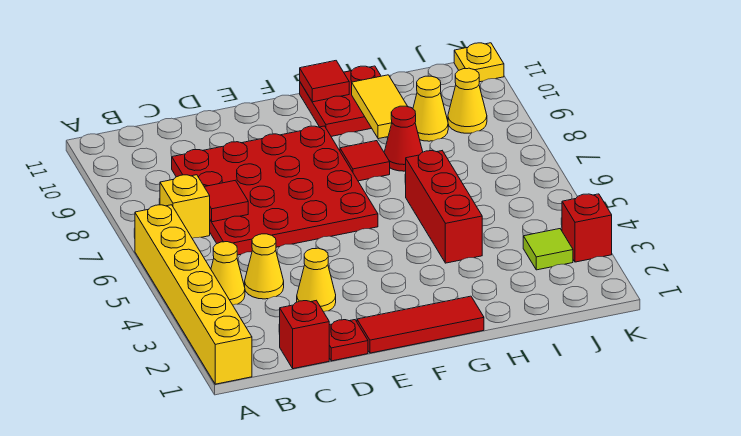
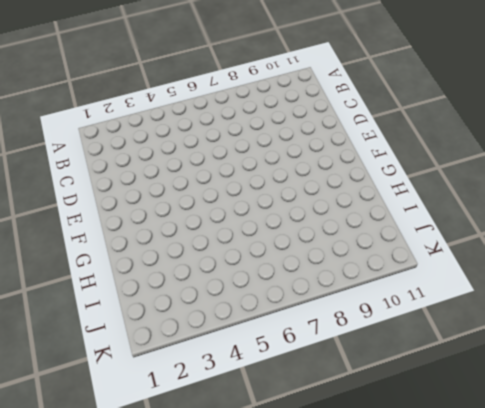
none -> yellow 1x6 brick [135,205,252,384]
none -> yellow 1x1 cone [211,242,245,305]
none -> yellow 1x1 brick [160,175,210,238]

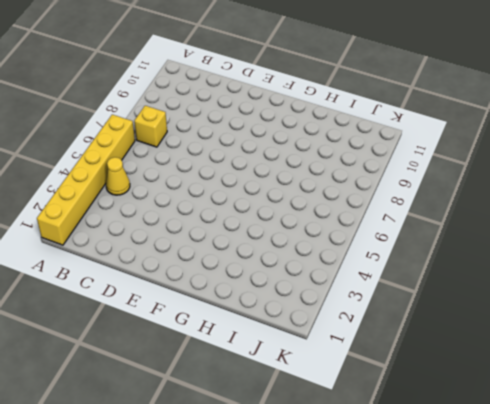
none -> red 1x1 brick [280,301,329,369]
none -> yellow 1x1 cone [245,234,284,299]
none -> red 4x4 plate [172,126,378,255]

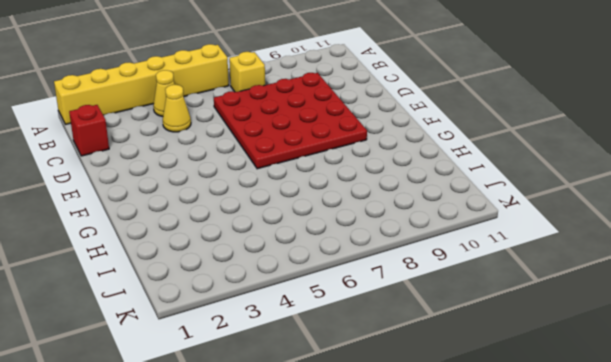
none -> red 1x1 plate [329,320,368,361]
none -> yellow 1x1 cone [297,248,336,312]
none -> red 1x3 tile [357,296,484,353]

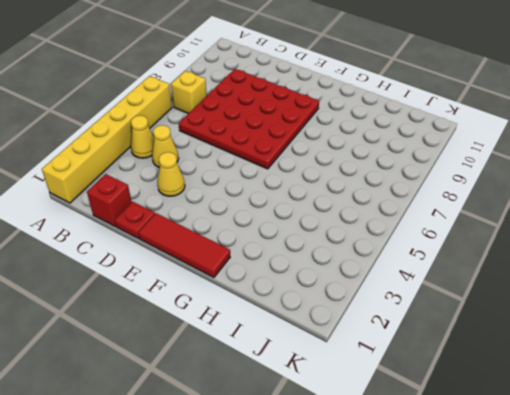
none -> red 1x1 tile [340,141,390,181]
none -> red 2x2 plate [300,66,381,136]
none -> red 1x3 brick [406,151,482,263]

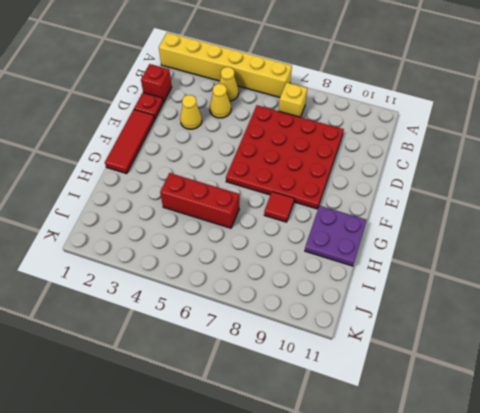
purple 2x2 plate [305,206,367,266] -> red 2x2 plate [300,66,381,136]
none -> red 1x1 cone [384,106,423,171]
none -> yellow 1x1 cone [413,76,448,141]
none -> lime 1x1 tile [523,229,573,270]

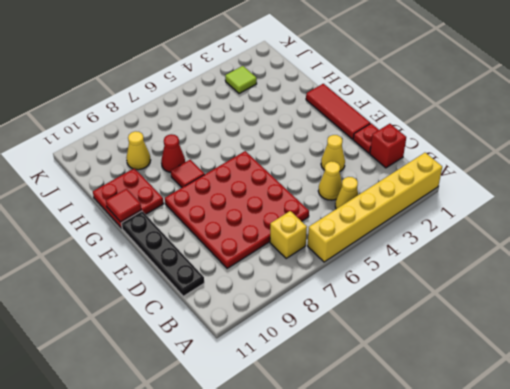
black 1x4 plate [121,211,204,296] -> none
none -> red 1x3 brick [406,151,482,263]
none -> yellow 1x1 cone [448,68,487,133]
none -> red 1x1 brick [562,194,612,262]

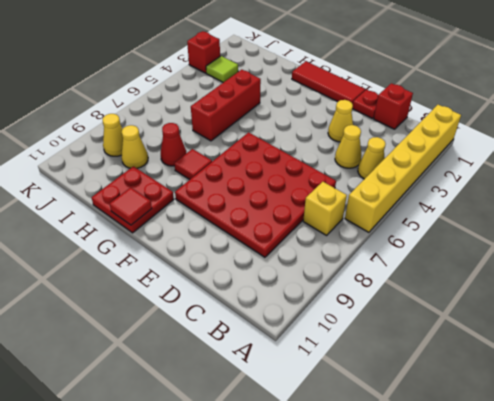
none -> yellow 1x1 plate [454,43,504,82]
none -> red 1x1 tile [205,180,248,222]
none -> yellow 1x2 tile [352,75,408,139]

